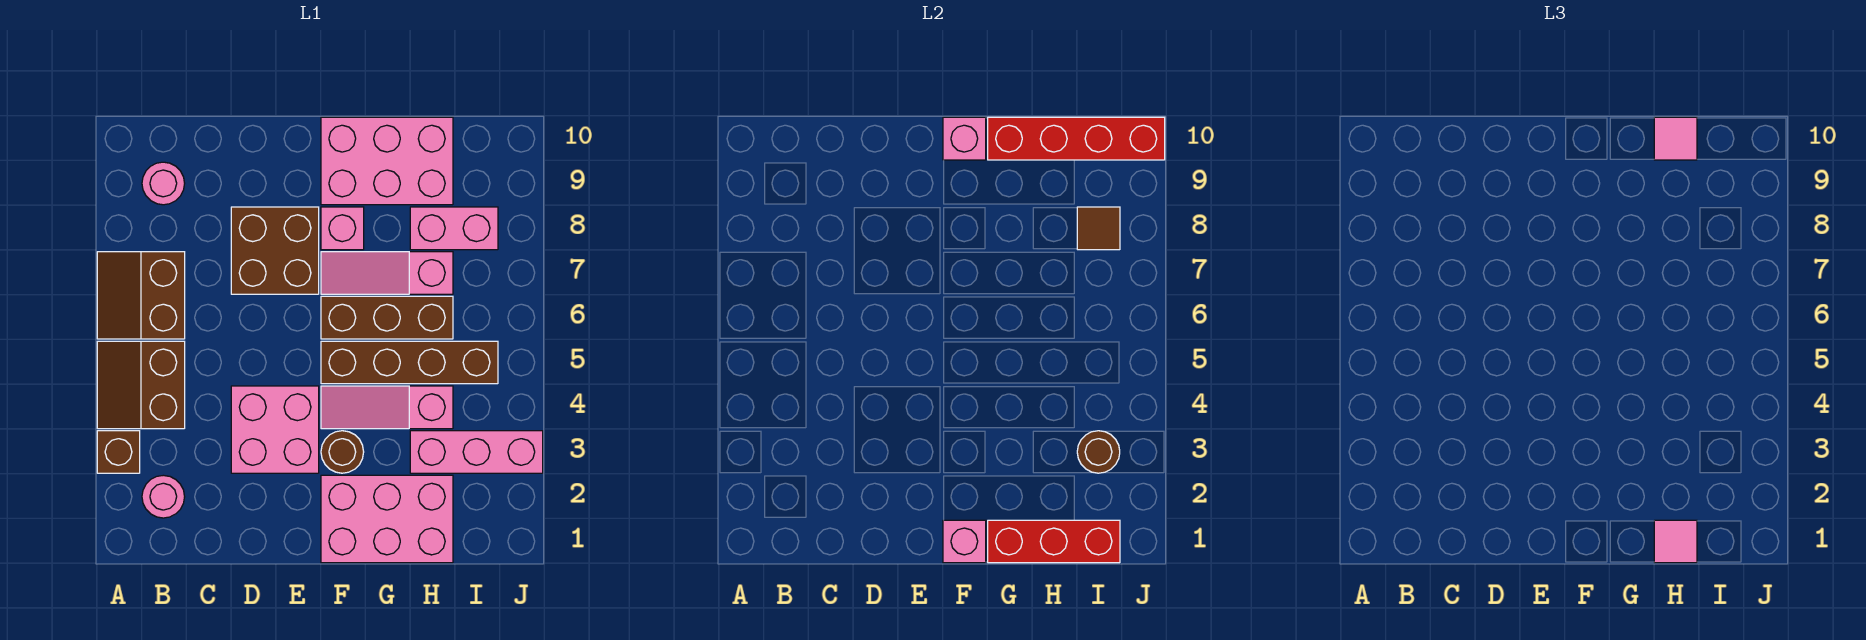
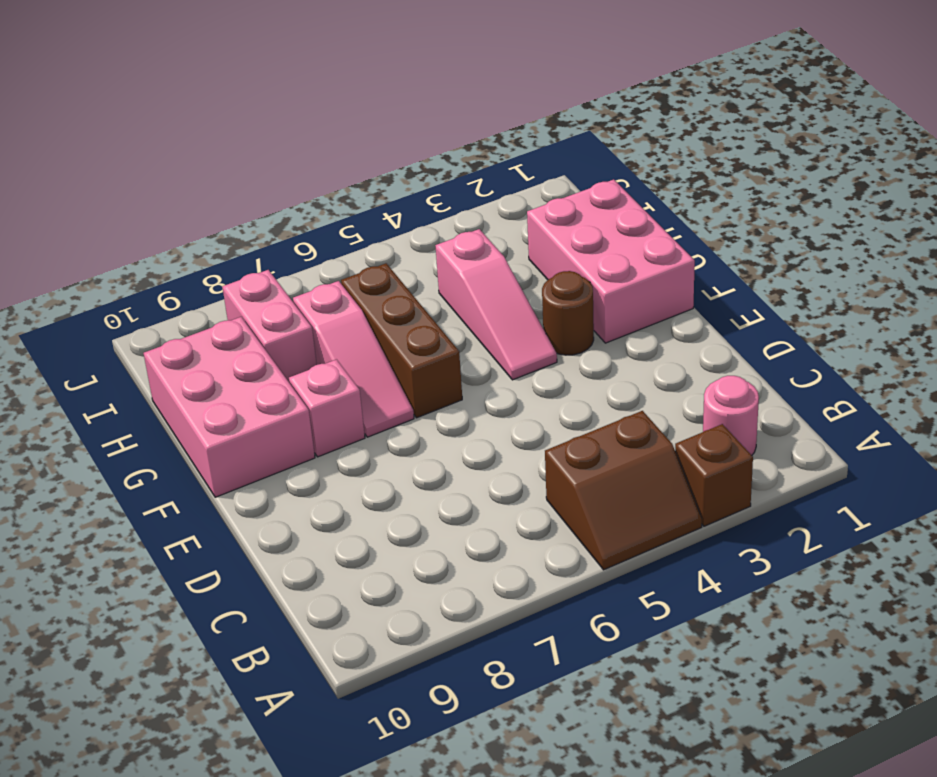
none -> brown 2x2 slope [97,252,185,339]
none -> pink 1x1 round brick [142,162,185,205]
none -> pink 2x2 brick [231,386,319,473]

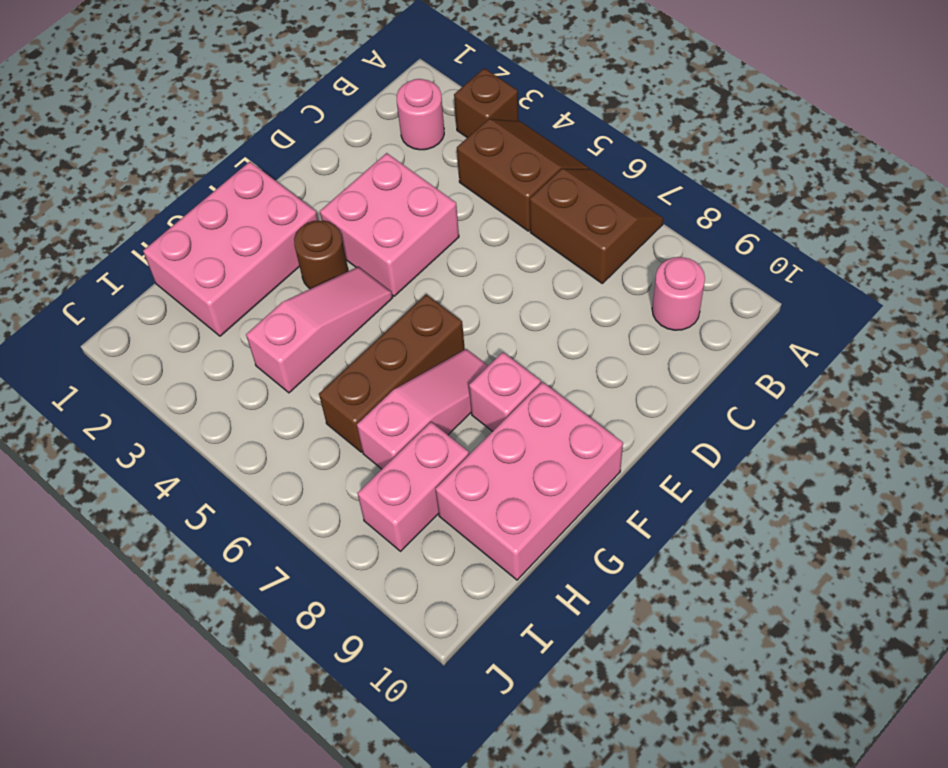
none -> brown 2x2 brick [231,207,319,294]
none -> brown 1x4 brick [321,341,498,384]
none -> pink 1x3 brick [410,431,543,473]

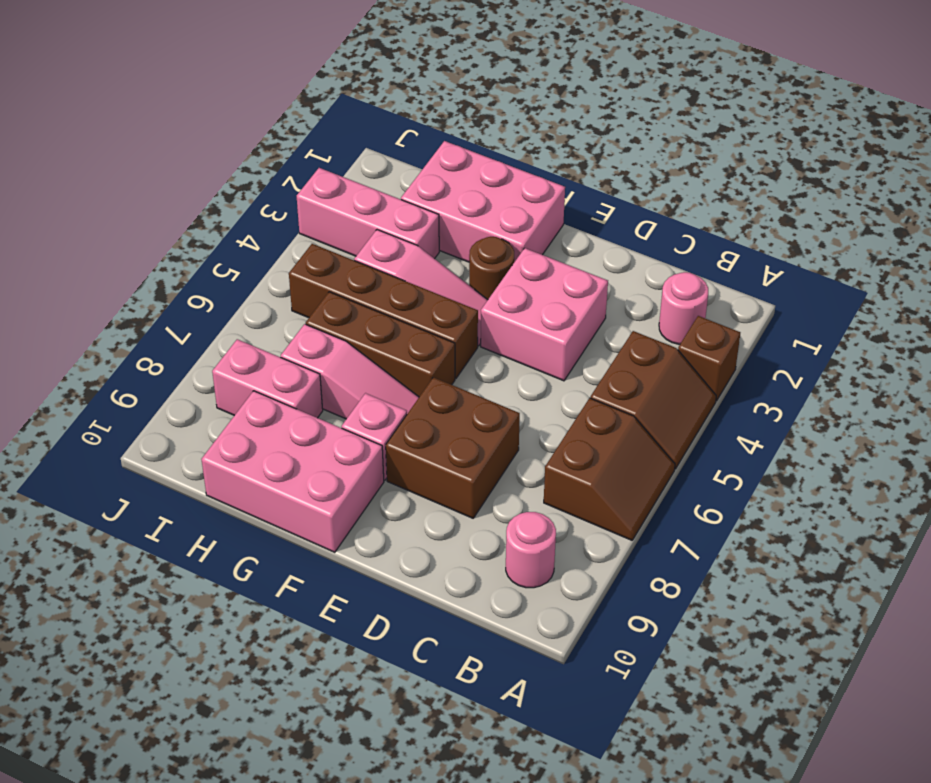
none -> pink 1x1 brick [943,520,986,563]
none -> pink 1x1 brick [943,117,986,160]
none -> red 1x3 brick [988,520,1120,563]

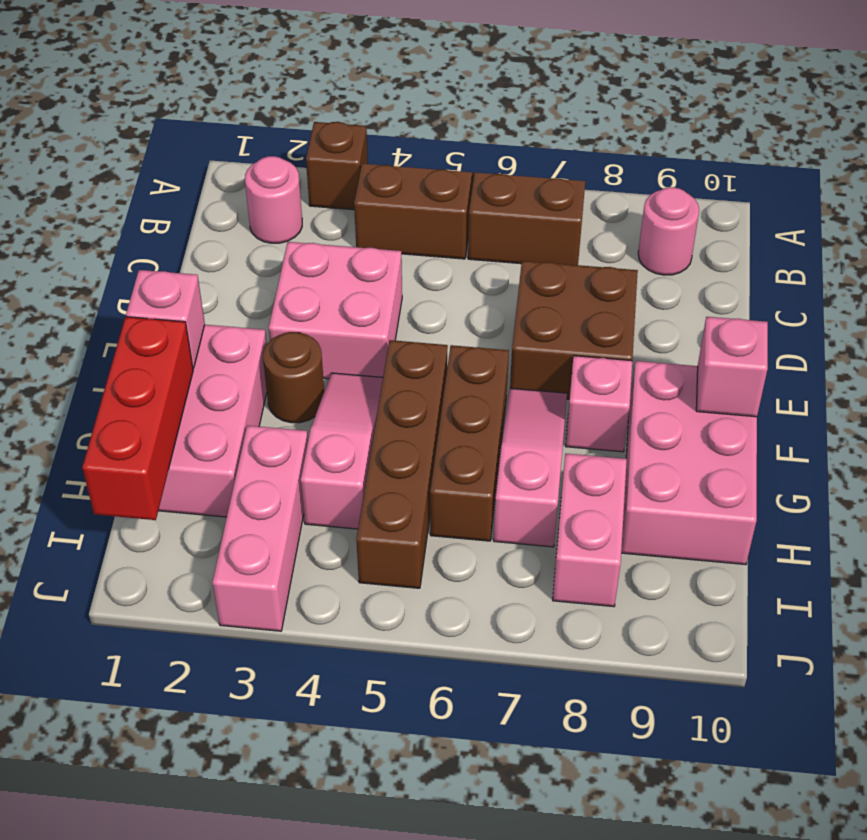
none -> red 1x4 brick [988,117,1165,160]
none -> brown 1x1 round brick [1077,431,1120,473]
none -> brown 1x1 tile [1077,207,1120,250]

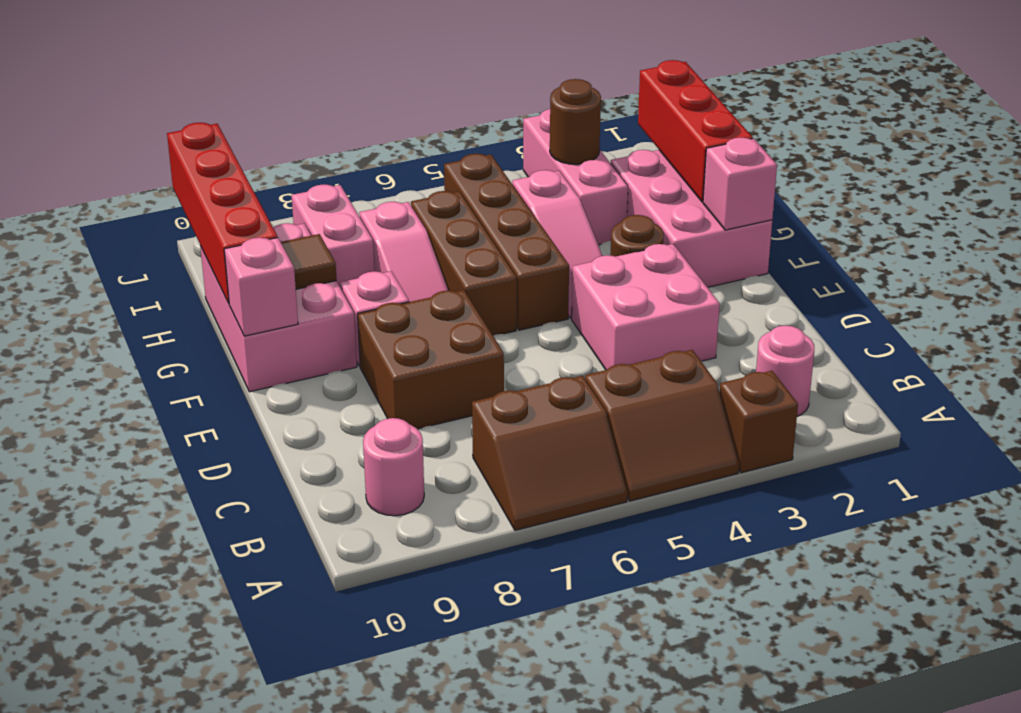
brown 1x1 tile [281,234,337,289] -> brown 1x1 tile moved to [1077,207,1120,250]
none -> pink 1x1 tile [1654,520,1697,563]
none -> pink 1x1 tile [1654,117,1697,160]

